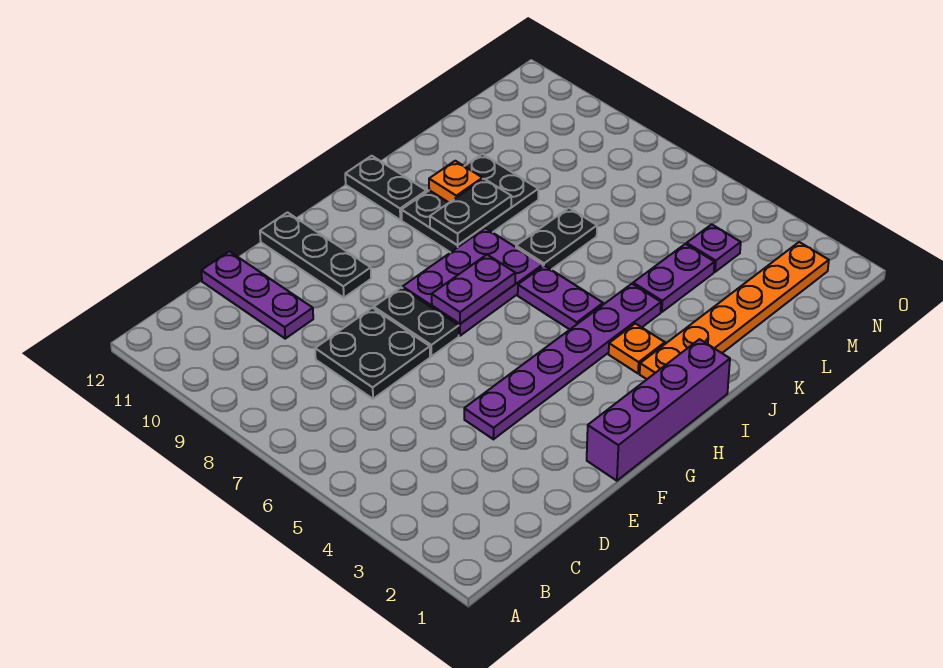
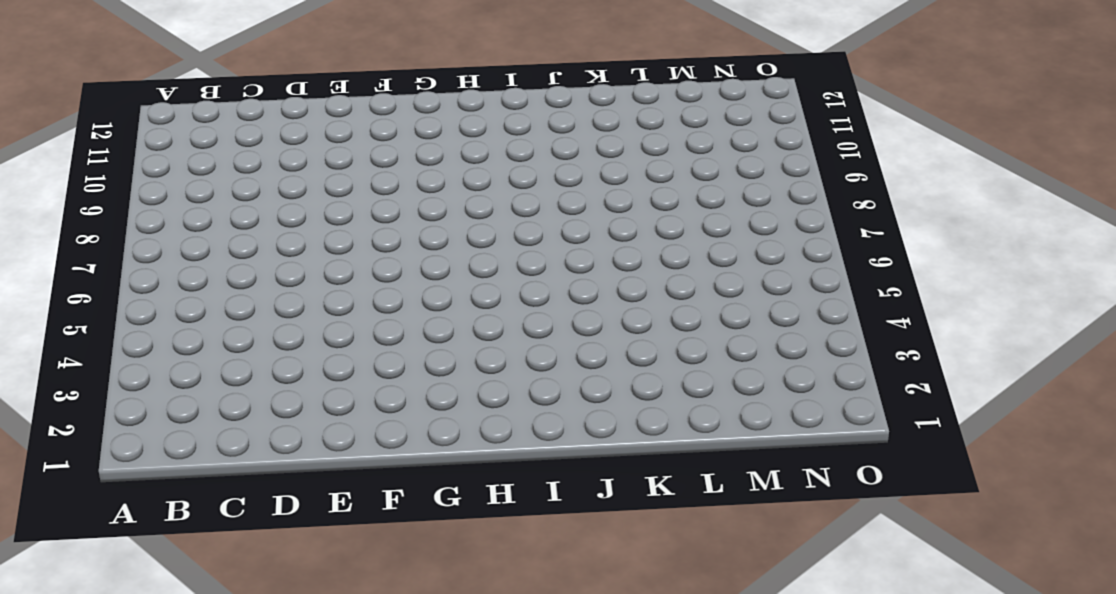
none -> black 2x2 plate [315,308,430,399]
none -> purple 1x3 plate [201,251,313,339]
none -> purple 1x6 plate [464,284,661,439]

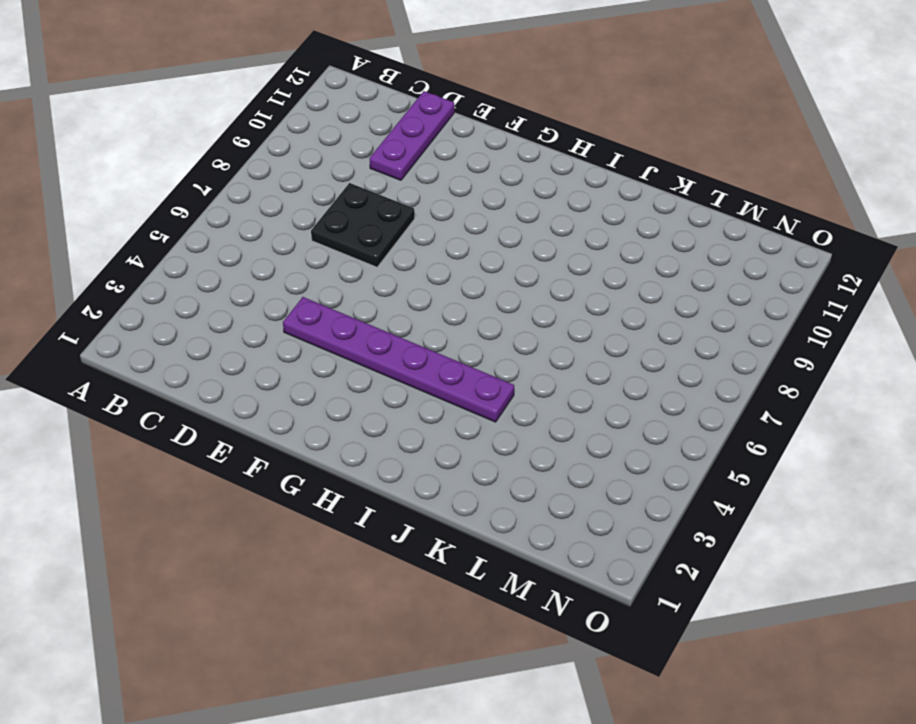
none -> purple 1x4 brick [587,339,730,481]
none -> black 1x2 plate [374,288,459,356]
none -> black 1x3 plate [260,212,371,298]

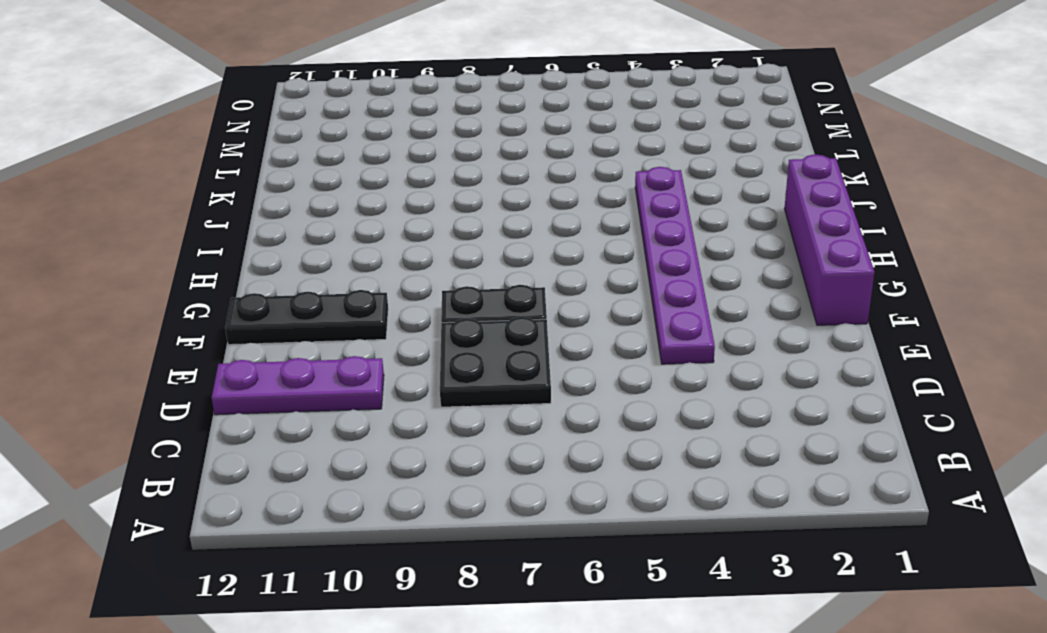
none -> purple 2x3 plate [403,228,543,336]
none -> orange 1x6 plate [640,242,829,379]
none -> orange 1x1 plate [609,323,665,373]

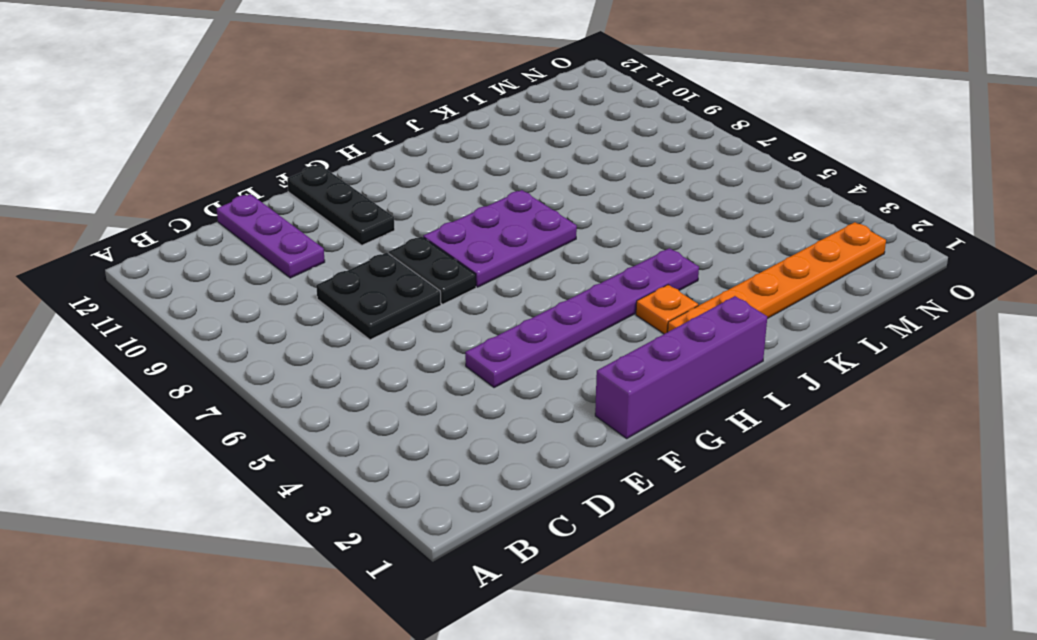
none -> purple 1x2 plate [518,266,603,329]
none -> black 2x3 plate [401,154,538,253]
none -> black 1x2 plate [345,156,427,220]

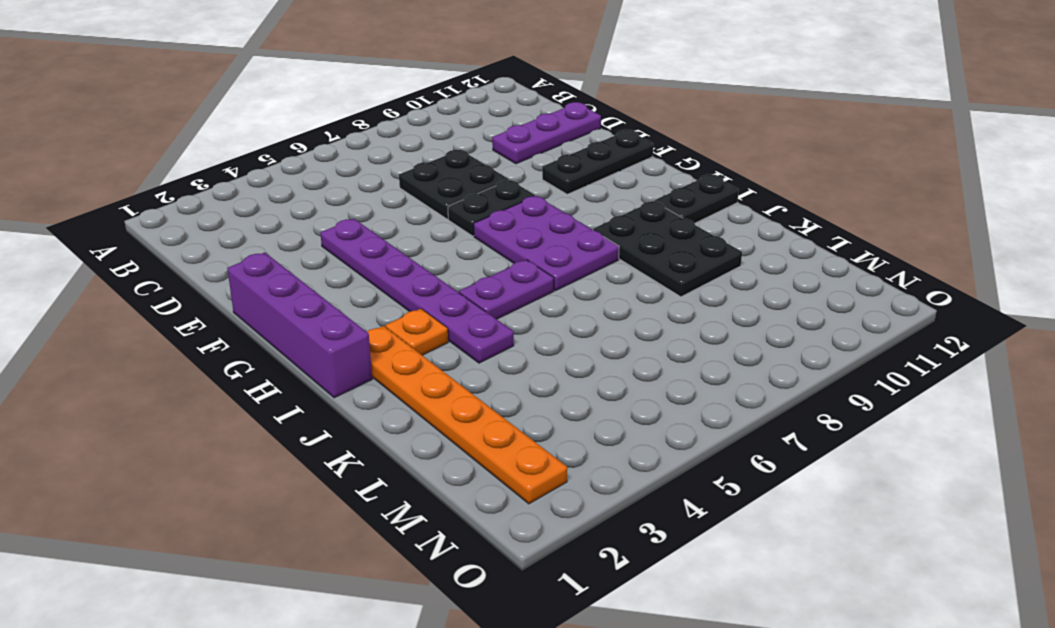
none -> black 1x2 plate [516,208,597,270]
none -> purple 1x2 plate [633,244,715,312]
none -> purple 1x1 plate [687,224,741,272]

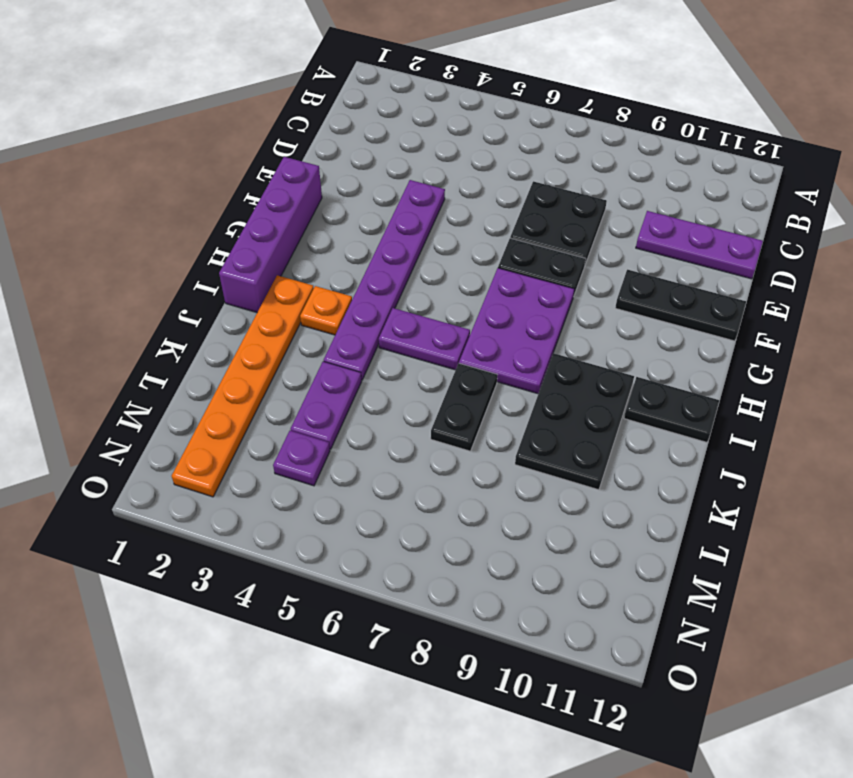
none -> purple 1x2 plate [432,255,515,324]
none -> black 1x2 plate [430,179,511,245]
none -> orange 1x1 plate [429,161,483,202]

